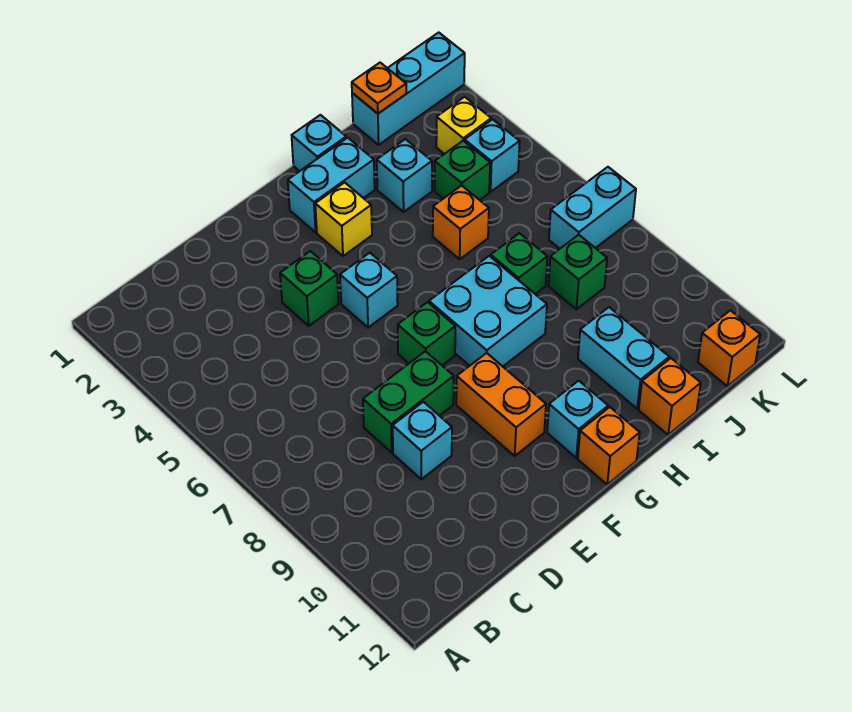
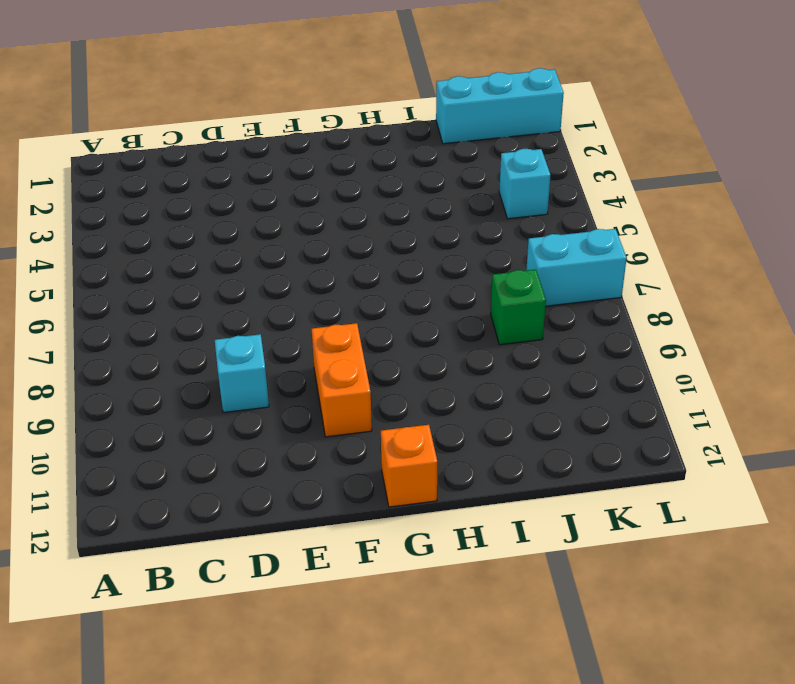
none -> green 1x2 brick [363,351,454,452]
none -> green 1x1 brick [280,251,338,326]
none -> cyan 1x1 brick [340,253,398,328]

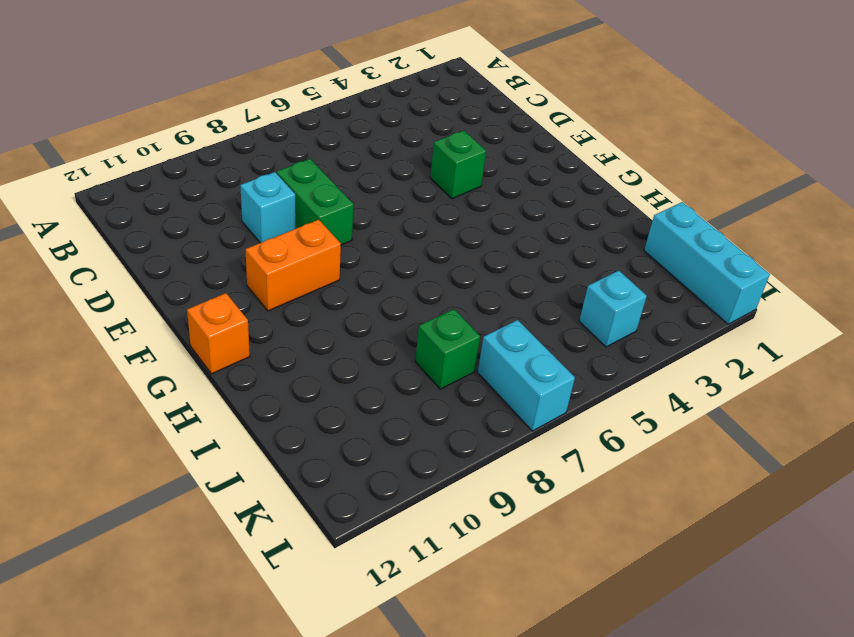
none -> cyan 1x1 brick [340,253,398,328]
none -> green 1x1 brick [398,302,455,365]
none -> cyan 1x2 brick [288,138,375,232]

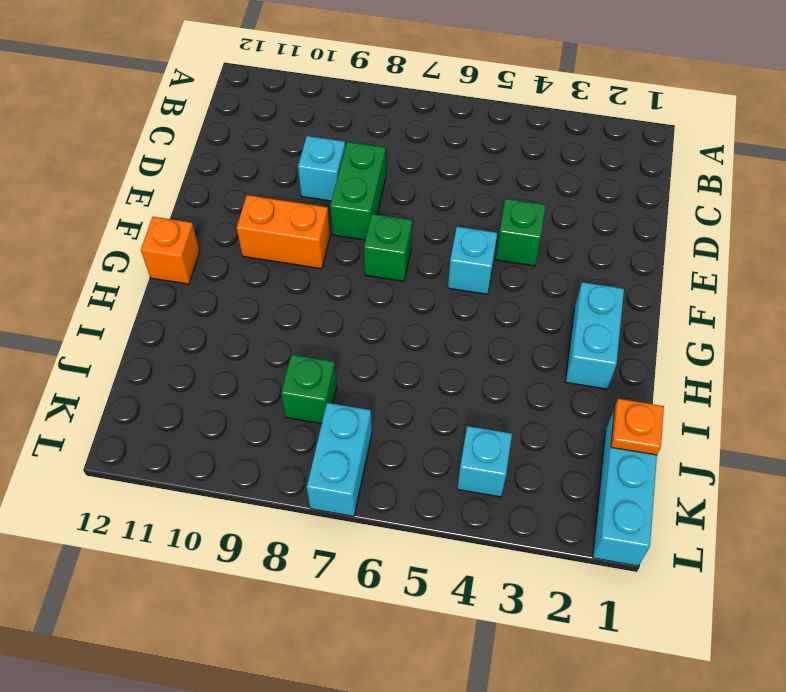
none -> yellow 1x1 brick [315,182,372,256]
none -> cyan 2x2 brick [429,256,547,366]
none -> cyan 1x1 brick [547,381,608,458]

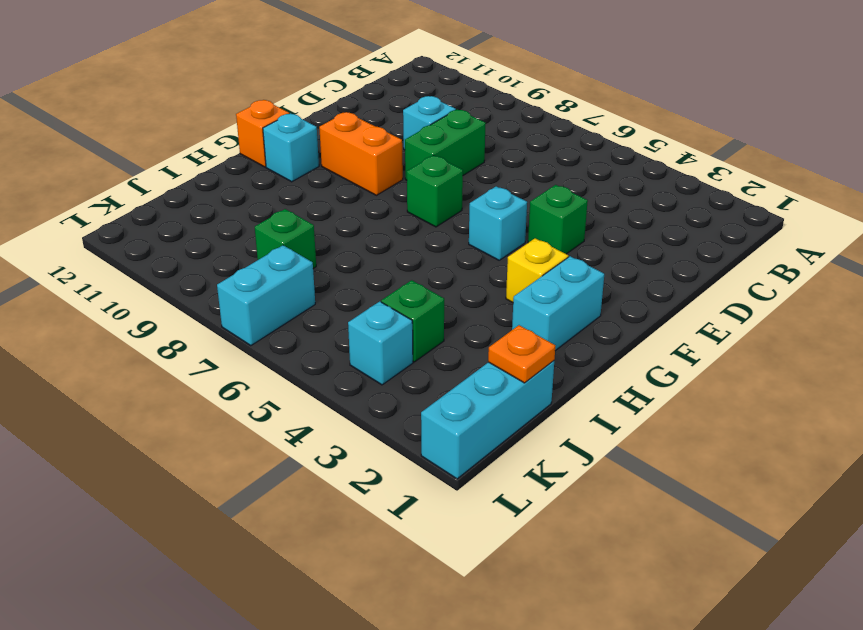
none -> cyan 2x2 brick [429,256,547,366]
none -> cyan 1x1 brick [292,115,346,171]
none -> cyan 1x1 brick [377,139,432,212]

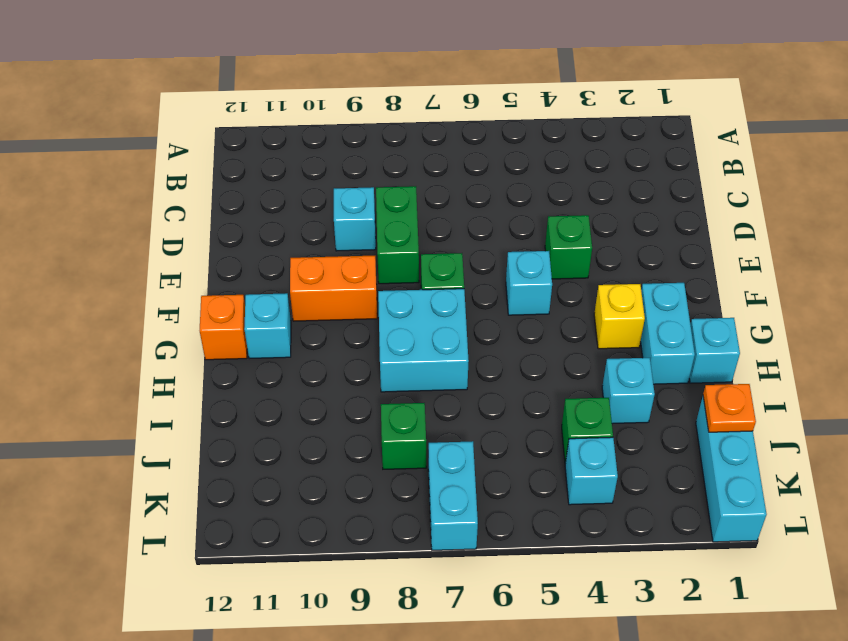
none -> orange 1x1 brick [433,185,489,259]
none -> green 1x1 brick [491,233,547,294]
none -> cyan 1x2 brick [578,307,669,409]

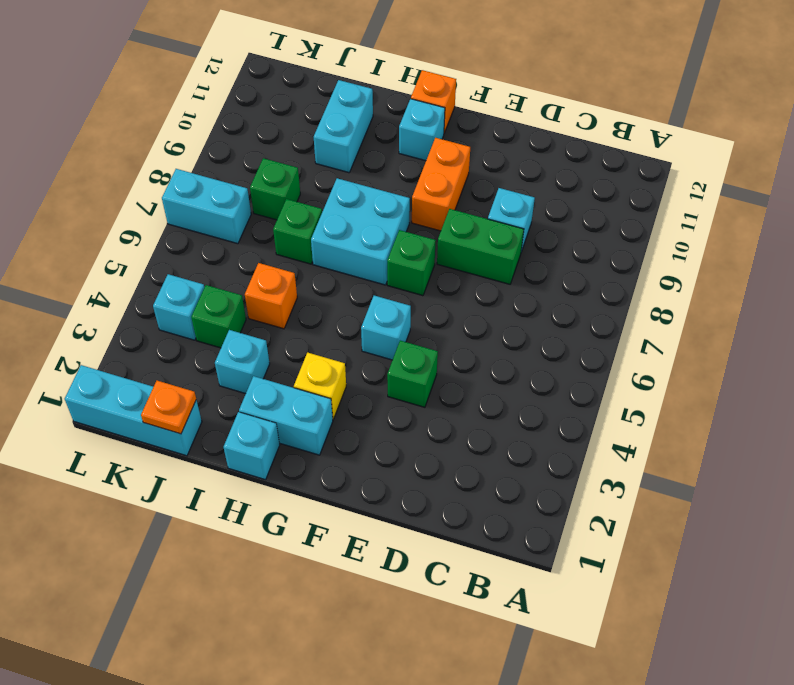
none -> orange 1x1 brick [639,358,701,435]
none -> yellow 1x1 brick [436,97,491,154]
none -> orange 1x1 brick [698,310,760,386]

